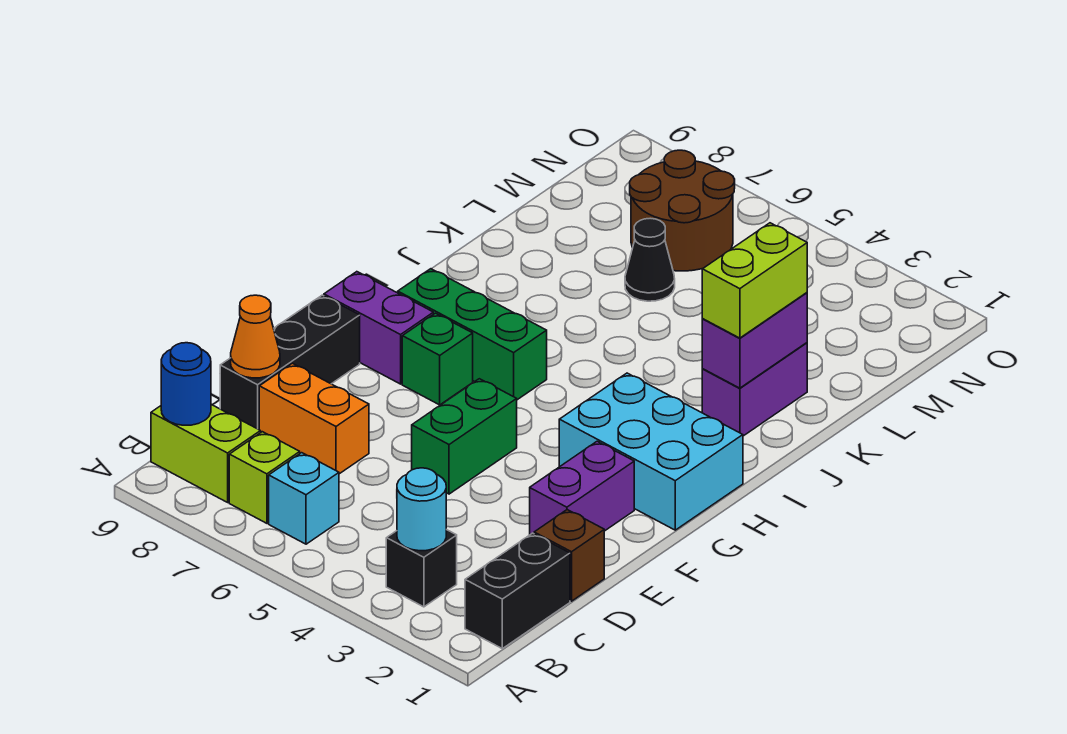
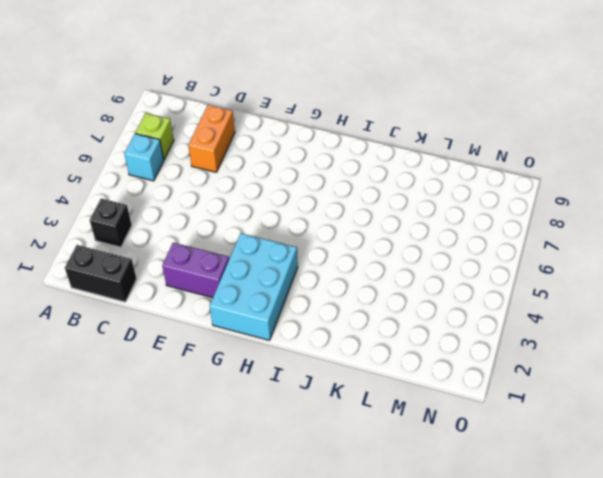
none -> lime 1x2 brick [151,404,261,502]
none -> brown 1x1 brick [534,510,604,601]
none -> black 1x3 brick [220,295,360,429]

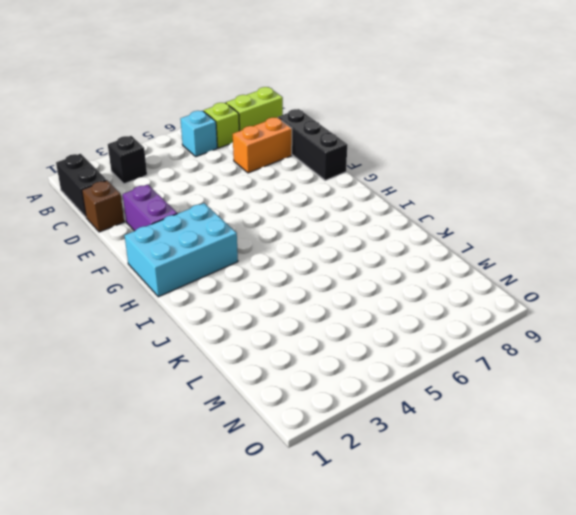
none -> green 1x2 brick [412,379,517,494]
none -> green 1x1 brick [402,313,473,405]
none -> purple 1x2 brick [324,272,433,384]

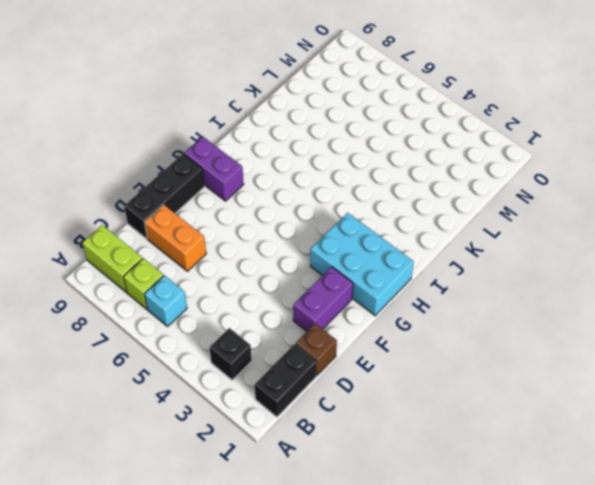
none -> green 1x2 brick [412,379,517,494]
none -> green 1x1 brick [402,313,473,405]
none -> green 1x3 brick [398,269,547,400]

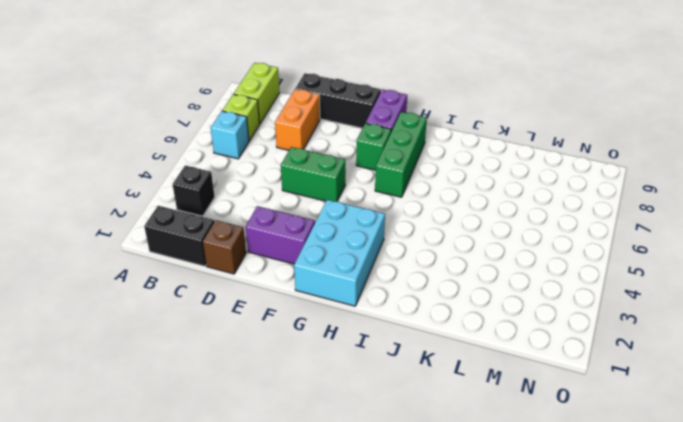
none -> purple 1x2 brick [702,343,807,436]
none -> black 1x1 cone [625,218,675,301]
none -> brown 2x2 round brick [630,150,735,271]

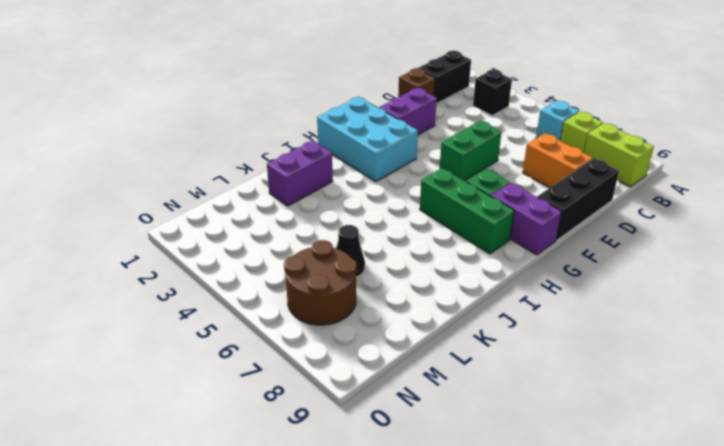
none -> cyan 1x1 round brick [397,468,446,551]
none -> blue 1x1 round brick [161,343,211,425]
none -> orange 1x1 cone [231,295,280,378]

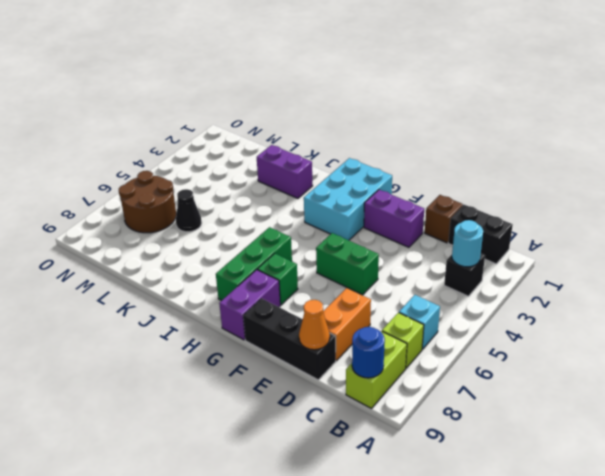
none -> purple 1x2 brick [702,293,807,388]
none -> lime 1x2 brick [702,223,807,338]

